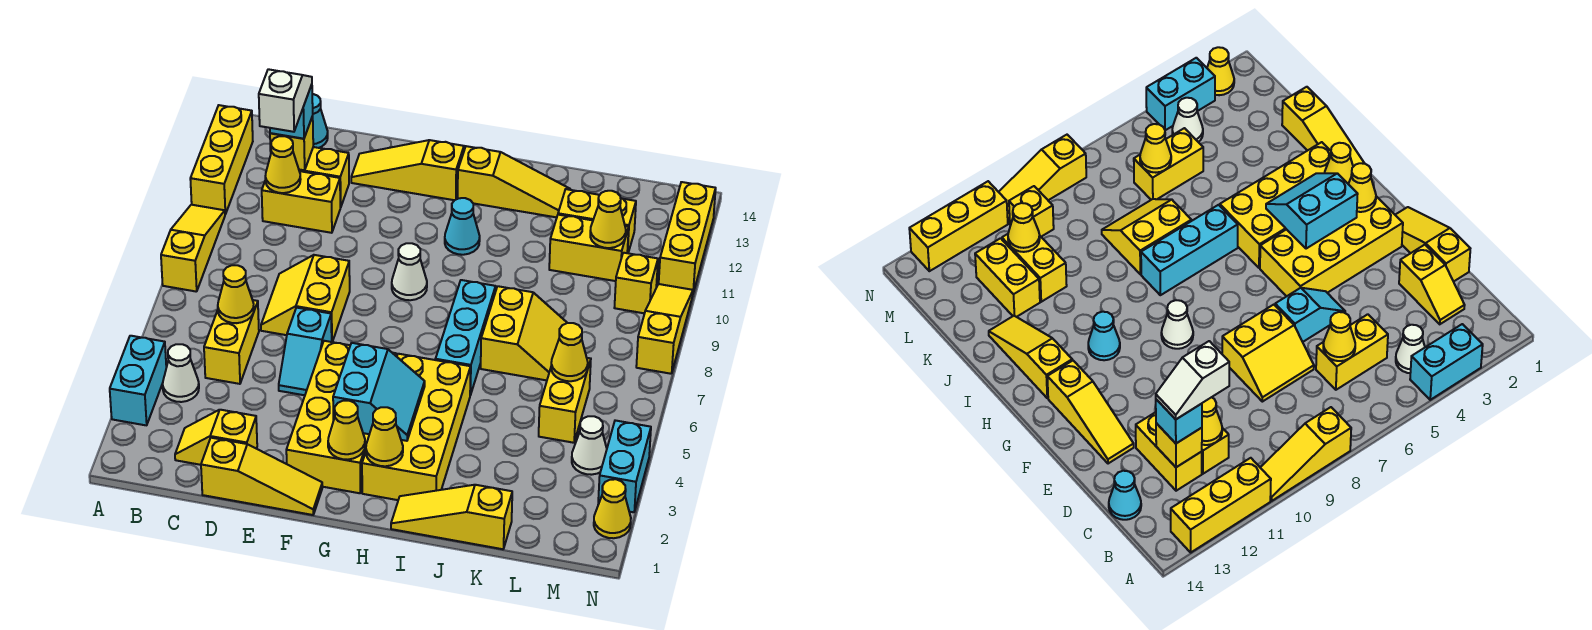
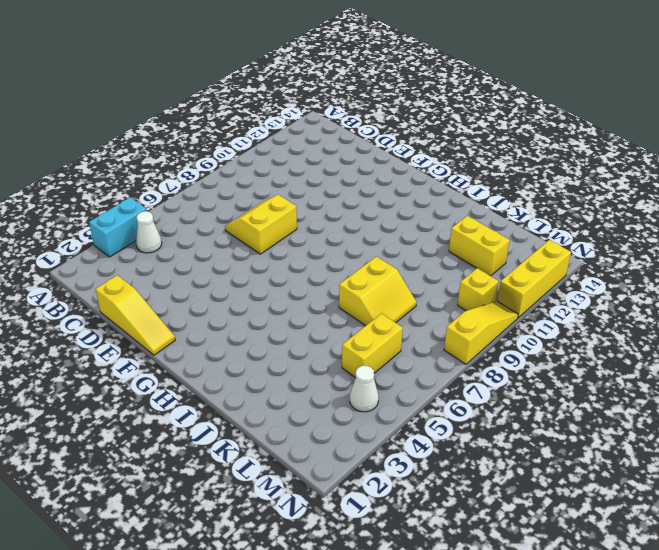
none -> yellow 1x3 slope [161,205,225,292]
none -> yellow 1x3 brick [190,105,253,214]
none -> yellow 1x2 slope [175,410,257,465]
none -> yellow 1x2 brick [204,300,259,384]

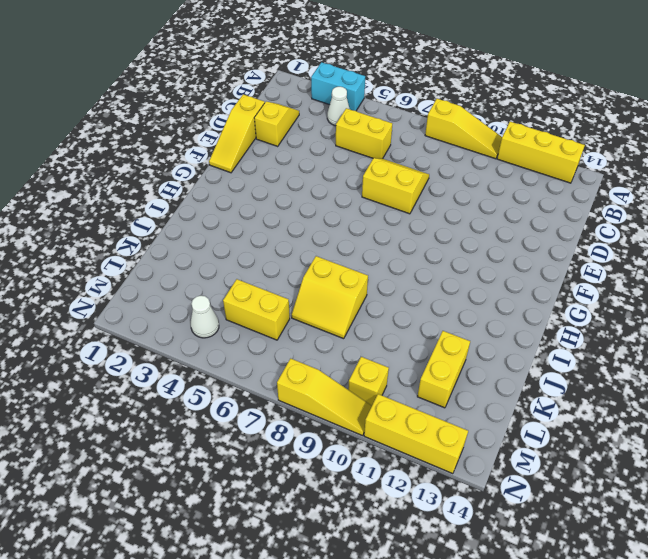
none -> yellow 1x2 brick [262,171,341,233]
none -> yellow 1x2 brick [299,147,349,207]
none -> cyan 1x1 cone [312,94,328,148]
none -> cyan 1x2 slope [279,308,332,395]

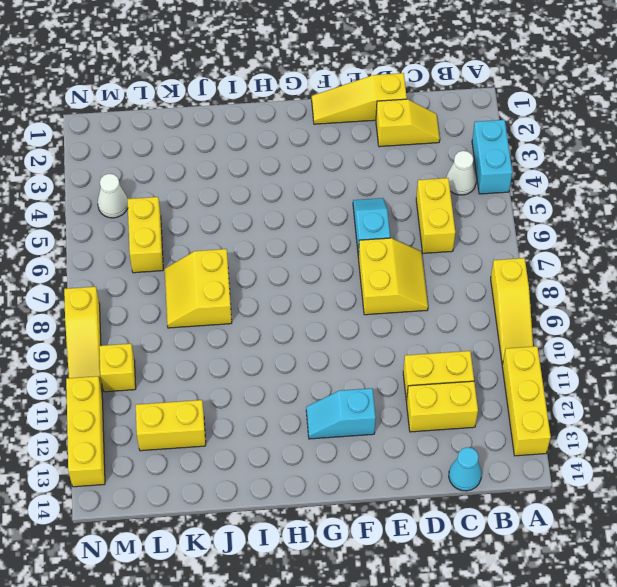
cyan 1x2 slope [306,388,376,439] -> none
none -> yellow 1x3 slope [351,140,464,200]
none -> yellow 2x4 brick [286,341,396,493]
none -> white 1x1 cone [392,243,427,300]
none -> yellow 2x4 brick [362,354,471,500]

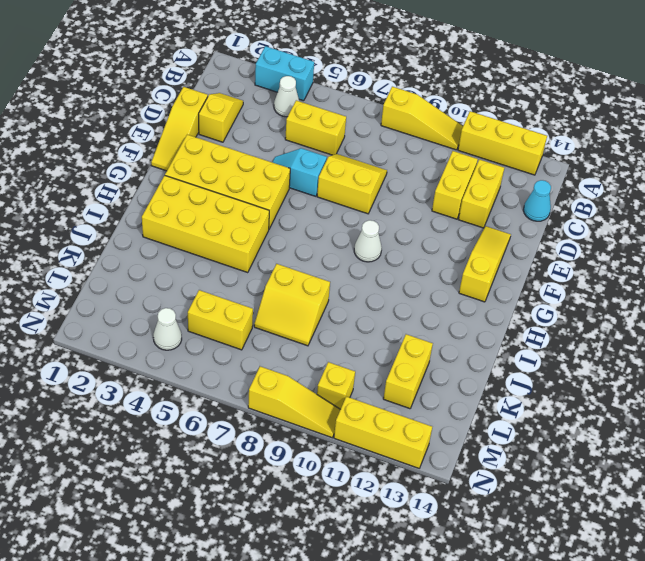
none -> cyan 1x1 cone [445,198,480,255]
none -> yellow 1x3 slope [458,146,570,217]
none -> yellow 1x3 slope [391,485,512,549]
none -> cyan 1x3 brick [435,280,496,395]

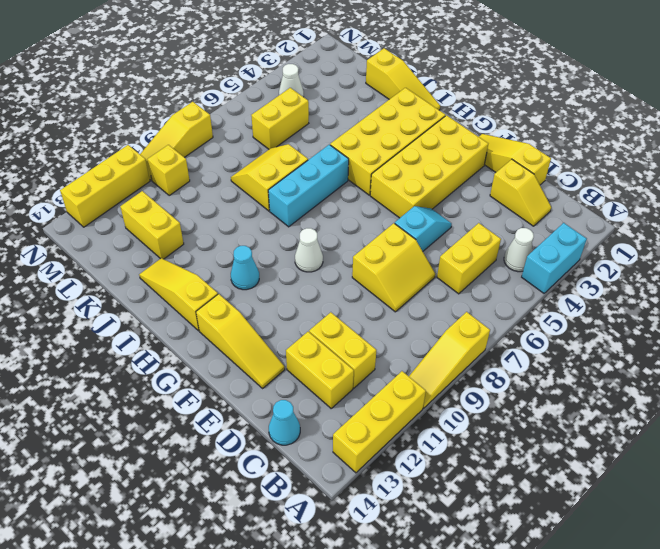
none -> yellow 1x2 brick [549,215,629,281]
none -> yellow 1x1 cone [594,479,631,538]
none -> cyan 1x2 brick [598,420,651,512]
none -> yellow 1x1 cone [218,265,254,323]

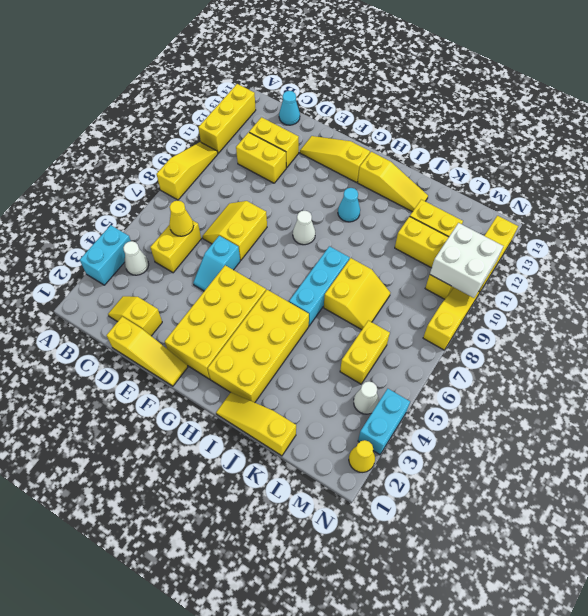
white 2x2 brick [430,223,503,298] -> none
none -> yellow 1x1 cone [265,136,301,193]
none -> yellow 1x1 brick [270,116,313,170]
none -> yellow 1x1 cone [328,401,365,460]
none -> cyan 2x2 slope [333,343,425,441]

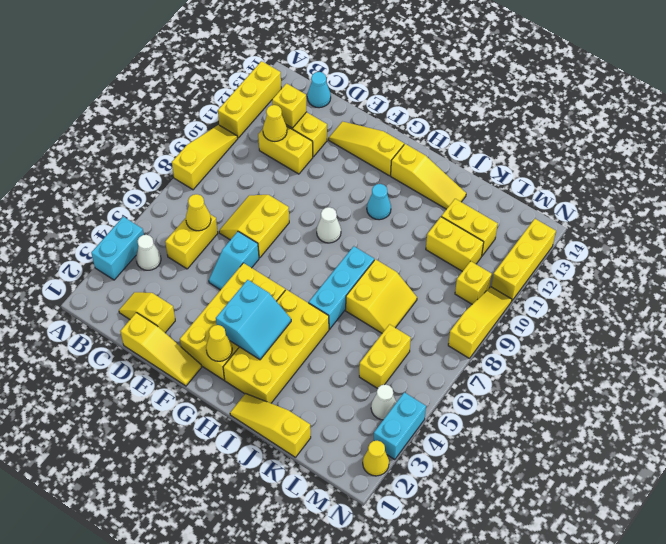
none -> yellow 1x1 cone [366,407,403,466]
none -> yellow 1x1 cone [551,323,588,381]
none -> yellow 1x1 cone [590,191,626,248]
none -> cyan 1x1 brick [270,85,313,139]

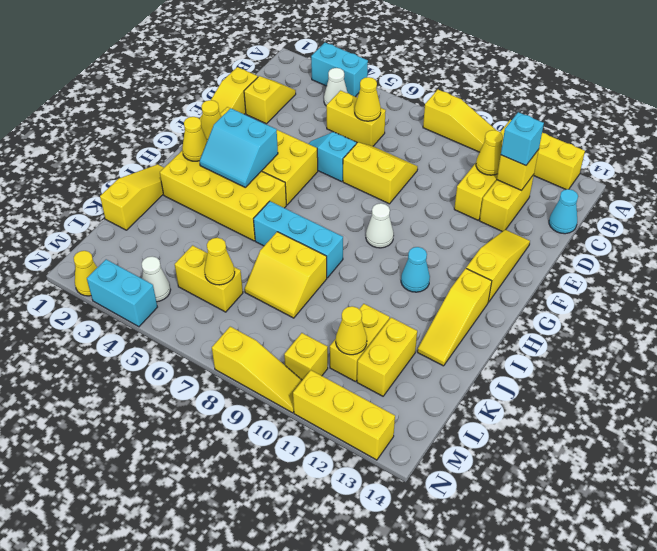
none -> white 1x2 slope [259,69,312,132]

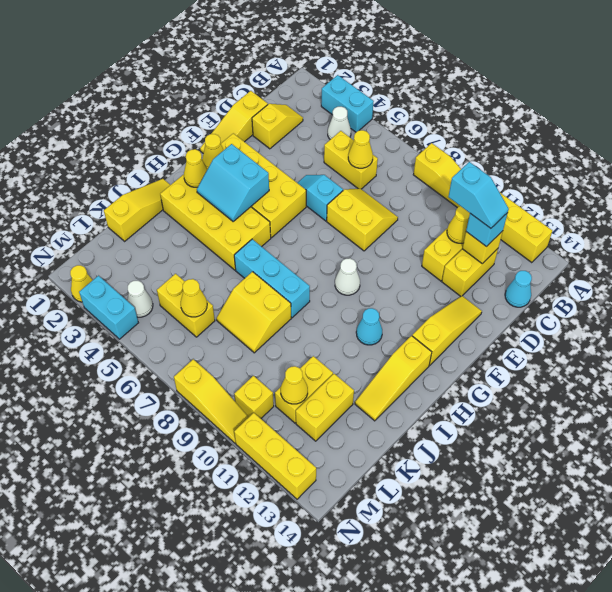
cyan 1x2 slope [448,162,509,228] -> white 1x2 slope [259,69,312,132]

